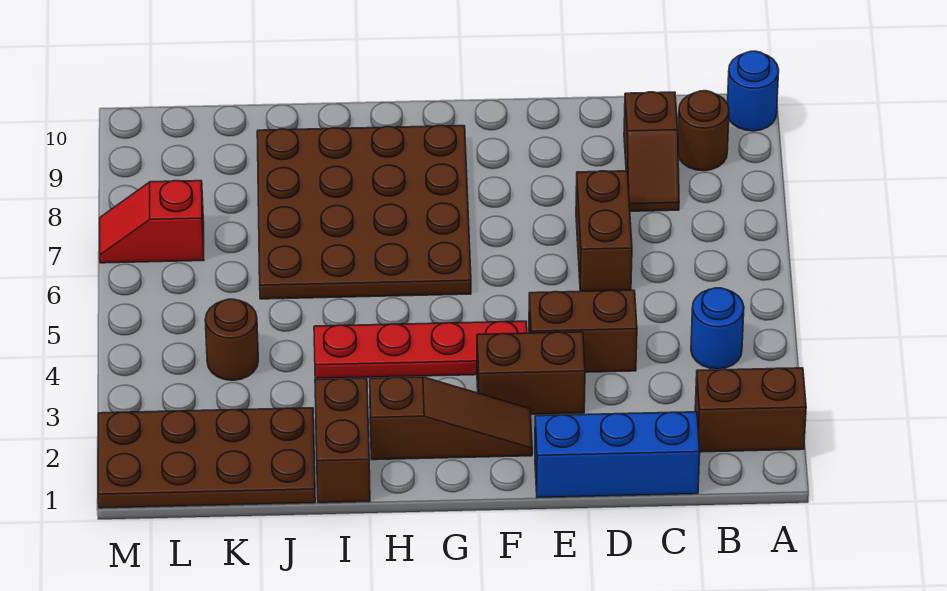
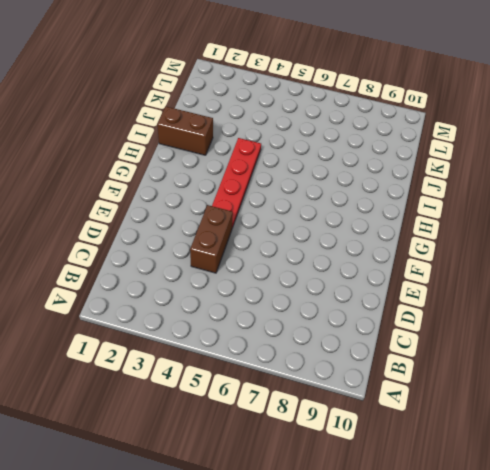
none -> brown 1x2 brick [695,368,806,452]
none -> blue 1x1 round brick [727,51,779,131]
none -> blue 1x1 round brick [691,288,744,369]

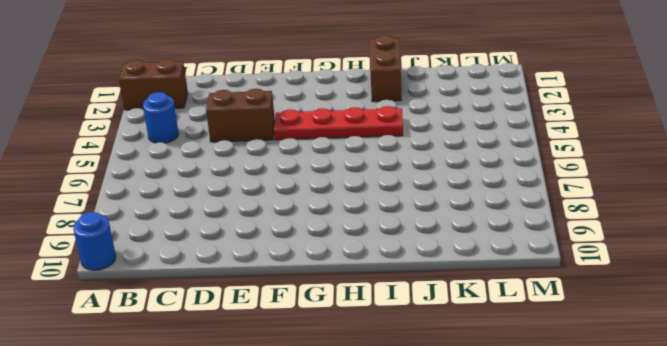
none -> brown 1x1 round brick [678,91,729,171]
none -> blue 1x3 brick [535,412,700,498]
none -> brown 1x2 slope [624,92,679,211]

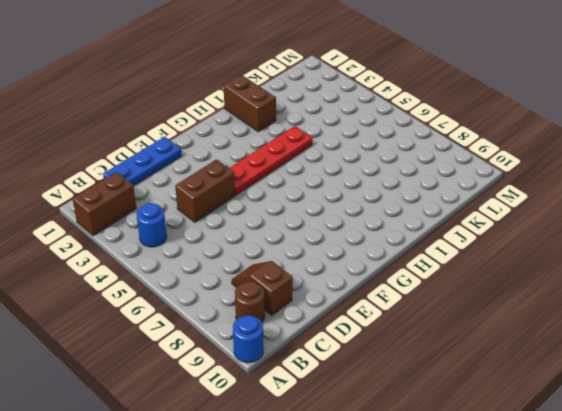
blue 1x3 plate [103,137,182,186] -> blue 1x3 brick [535,412,700,498]
none -> brown 1x2 brick [576,171,632,291]
none -> brown 1x2 brick [477,332,585,414]
none -> brown 1x3 slope [370,377,532,460]

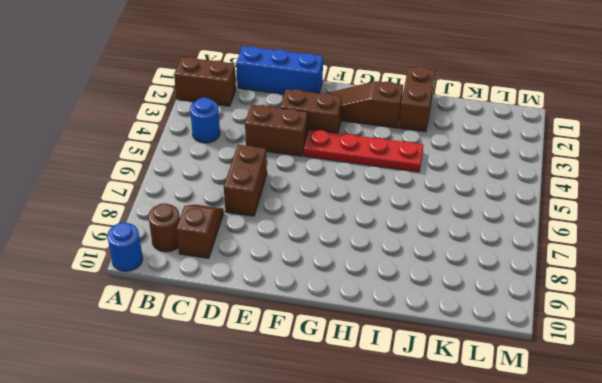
none -> brown 4x4 plate [257,125,471,299]
none -> brown 2x4 plate [98,408,315,508]
none -> brown 1x1 round brick [205,299,258,380]

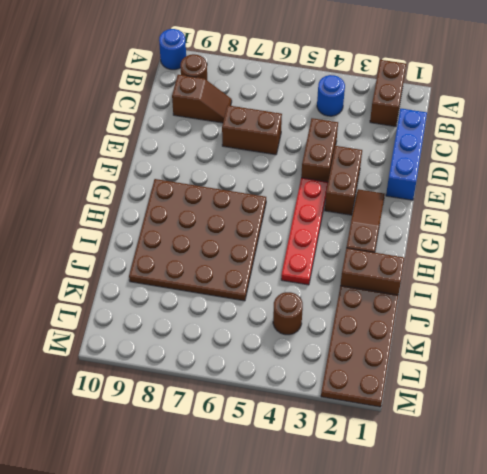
none -> red 1x2 slope [100,181,204,263]

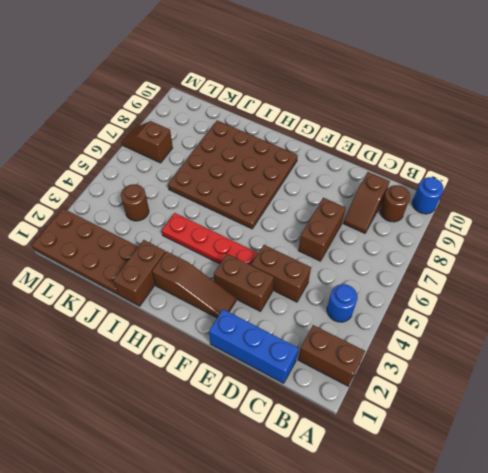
brown 1x2 slope [122,121,173,163] -> red 1x2 slope [100,181,204,263]

